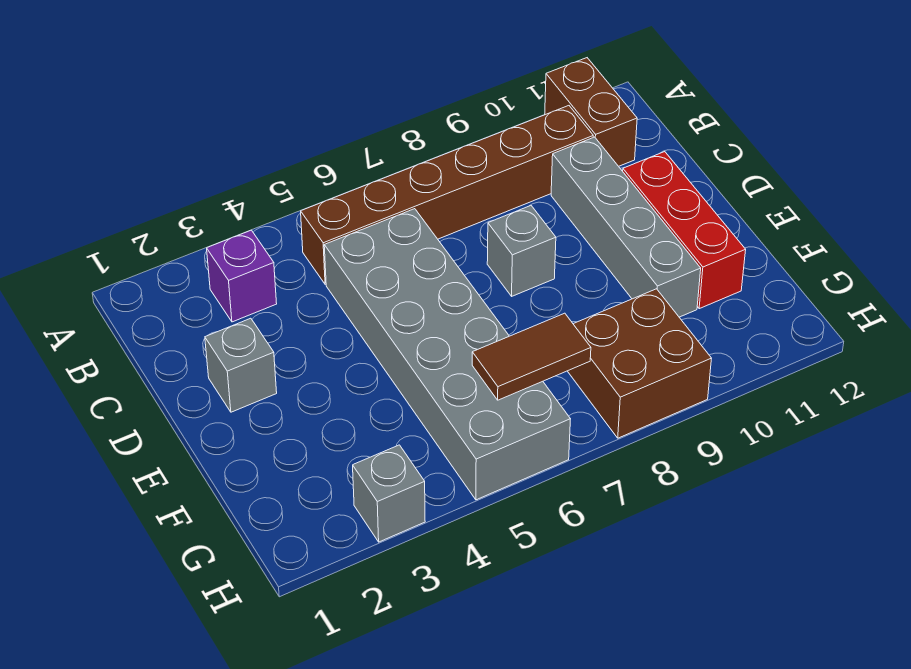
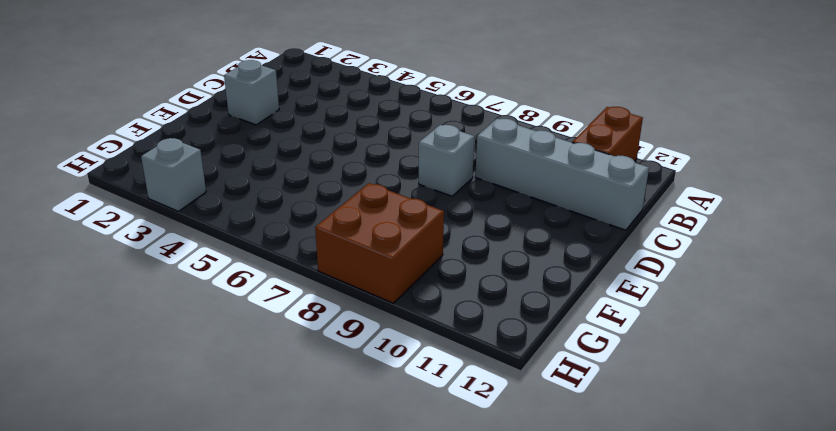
grey 1x4 brick [475,119,649,230] -> grey 1x4 brick turned to [551,137,701,317]
none -> purple 1x1 brick [207,230,277,322]
none -> brown 1x6 brick [301,106,593,284]

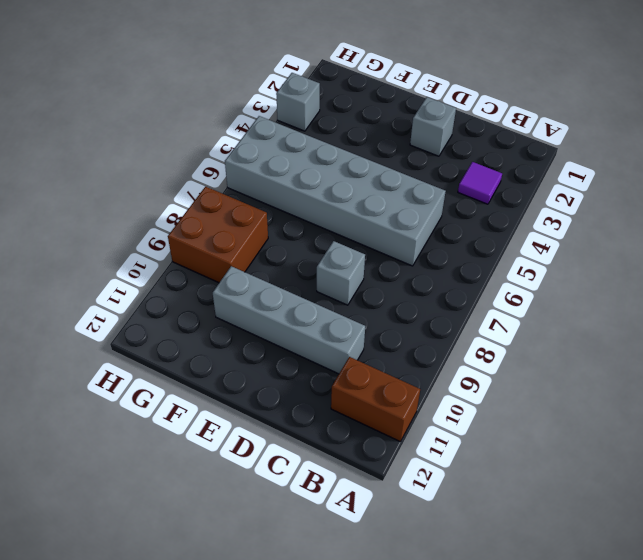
purple 1x1 tile [458,162,502,204] -> purple 1x1 brick [207,230,277,322]
none -> brown 1x6 brick [301,106,593,284]
none -> red 1x3 brick [623,152,746,309]

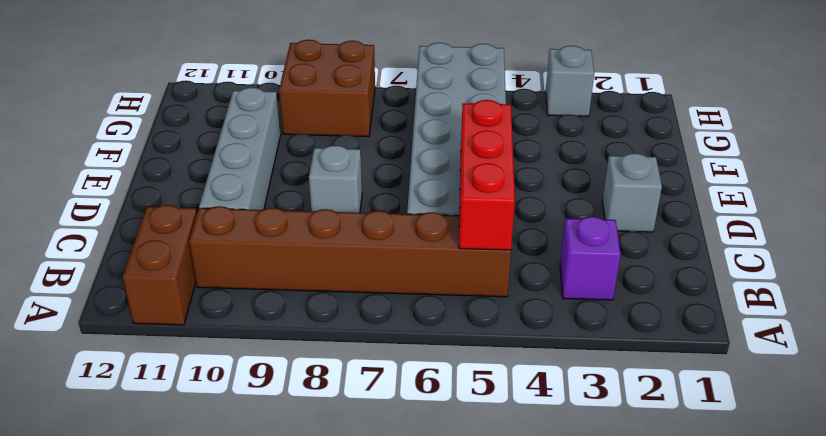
red 1x3 brick [459,100,515,250] -> red 1x3 brick moved to [623,152,746,309]
none -> brown 1x2 tile [472,313,591,400]

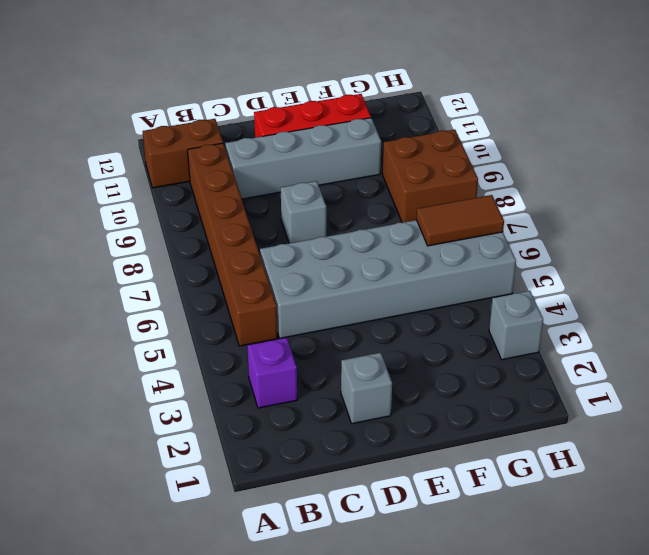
brown 1x2 tile [416,195,504,246] -> brown 1x2 tile turned to [472,313,591,400]

